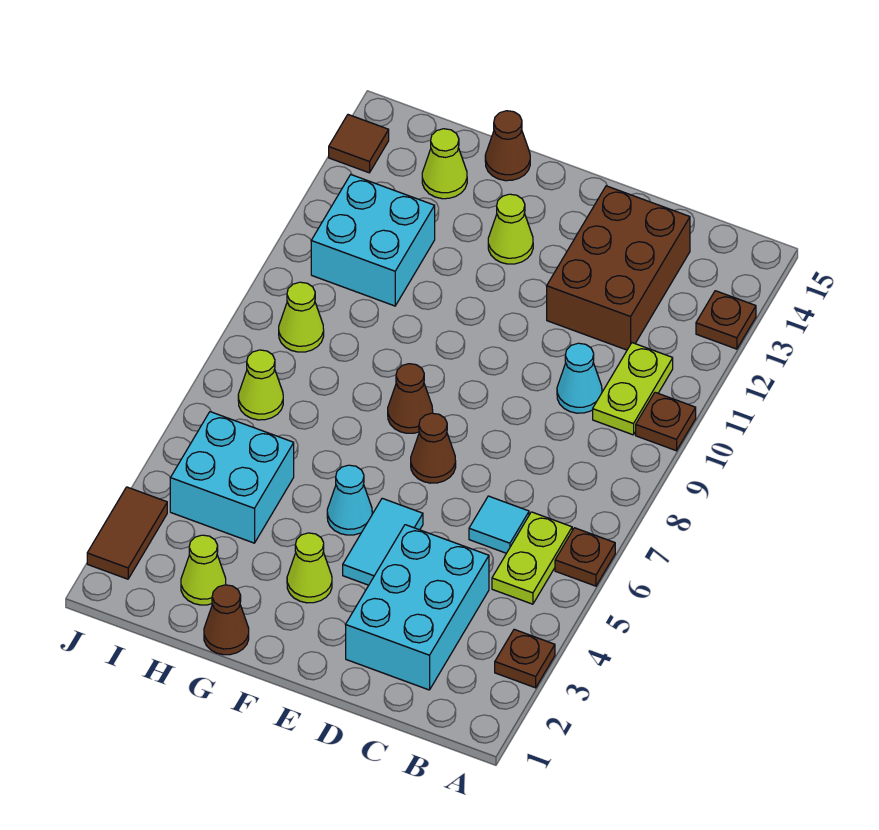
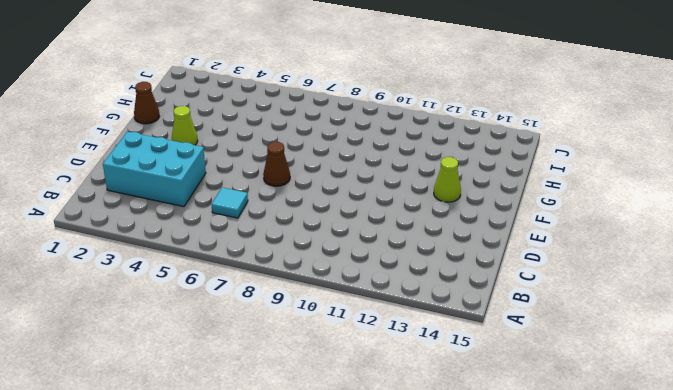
none -> brown 1x1 plate [495,629,555,688]
none -> brown 1x1 plate [555,528,615,586]
none -> brown 1x1 plate [636,392,696,451]

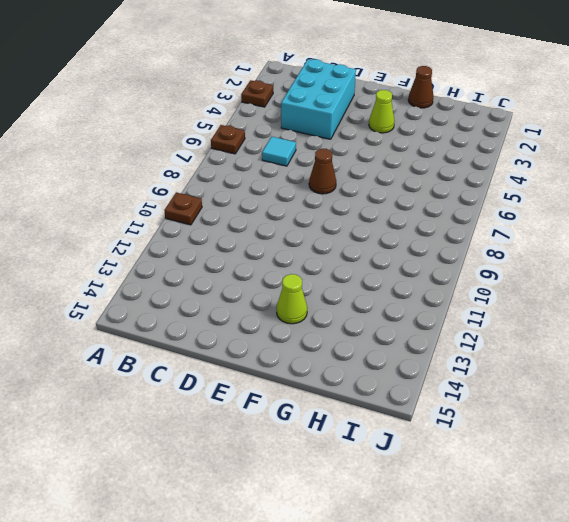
none -> brown 1x1 plate [696,291,756,349]
none -> lime 1x2 plate [492,512,572,604]
none -> lime 1x2 plate [593,343,673,435]

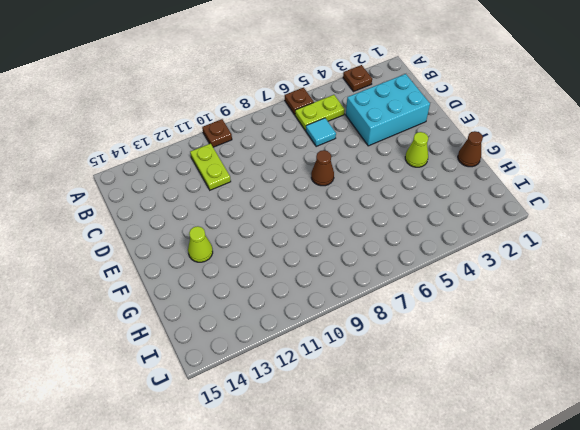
lime 1x2 plate [190,144,231,190] -> lime 1x2 plate turned to [593,343,673,435]
none -> brown 1x1 plate [696,291,756,349]
none -> cyan 1x1 cone [557,343,602,413]
none -> brown 2x3 brick [547,186,690,350]

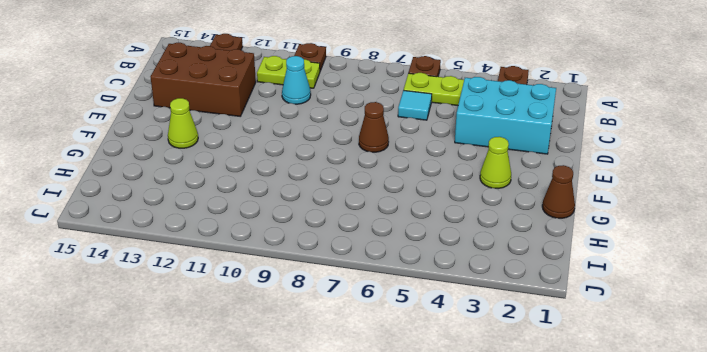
none -> cyan 1x2 tile [343,498,423,585]
none -> cyan 1x1 cone [327,465,372,535]
none -> brown 1x1 cone [388,364,433,433]

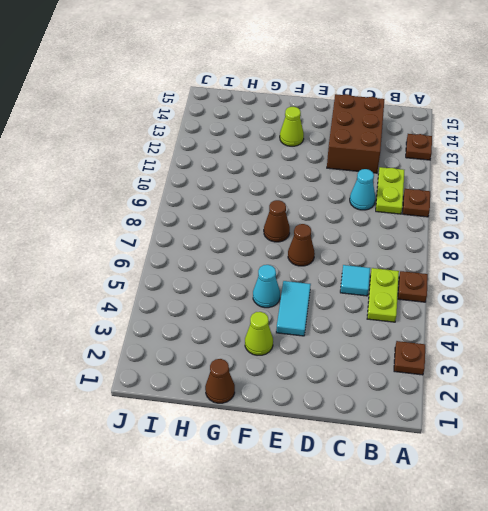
none -> cyan 2x3 brick [346,525,489,690]
none -> brown 1x1 cone [485,111,530,181]
none -> lime 1x1 cone [181,535,226,605]

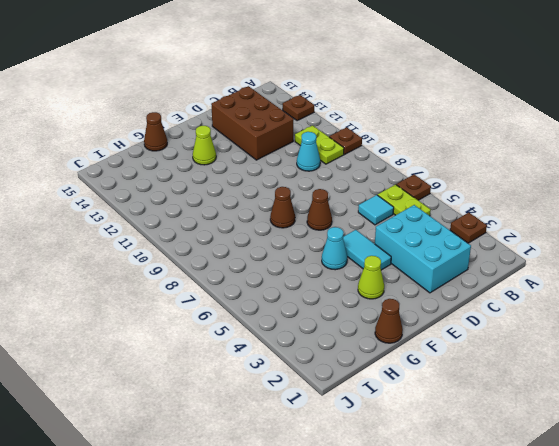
none -> lime 1x1 cone [181,535,226,605]
none -> cyan 2x2 brick [170,412,294,543]
none -> cyan 2x2 brick [311,175,435,306]

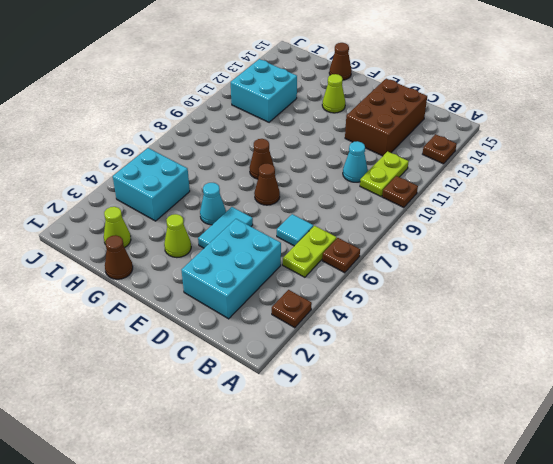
none -> lime 1x1 cone [422,129,467,199]
none -> lime 1x1 cone [238,350,283,420]
none -> lime 1x1 cone [279,282,324,352]

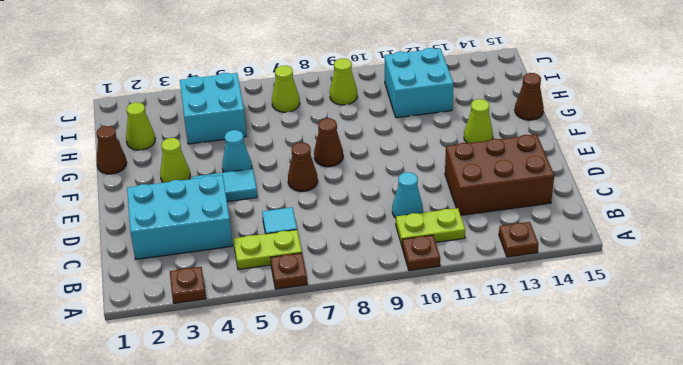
none -> lime 1x1 cone [422,129,467,199]
none -> brown 1x2 tile [87,487,167,579]
none -> brown 1x1 tile [329,115,389,173]

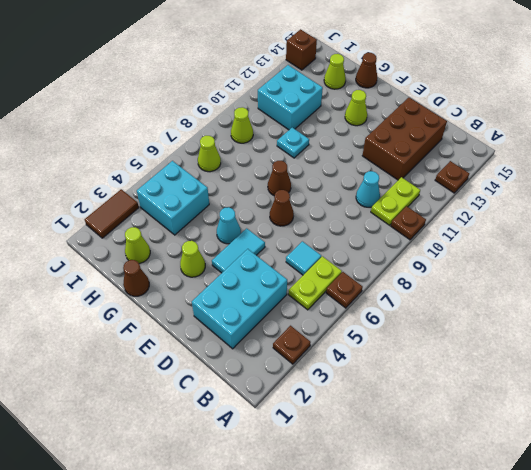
cyan 1x1 plate [277,128,309,158] -> none
brown 1x1 brick [286,29,317,70] -> brown 1x1 tile [329,115,389,173]

